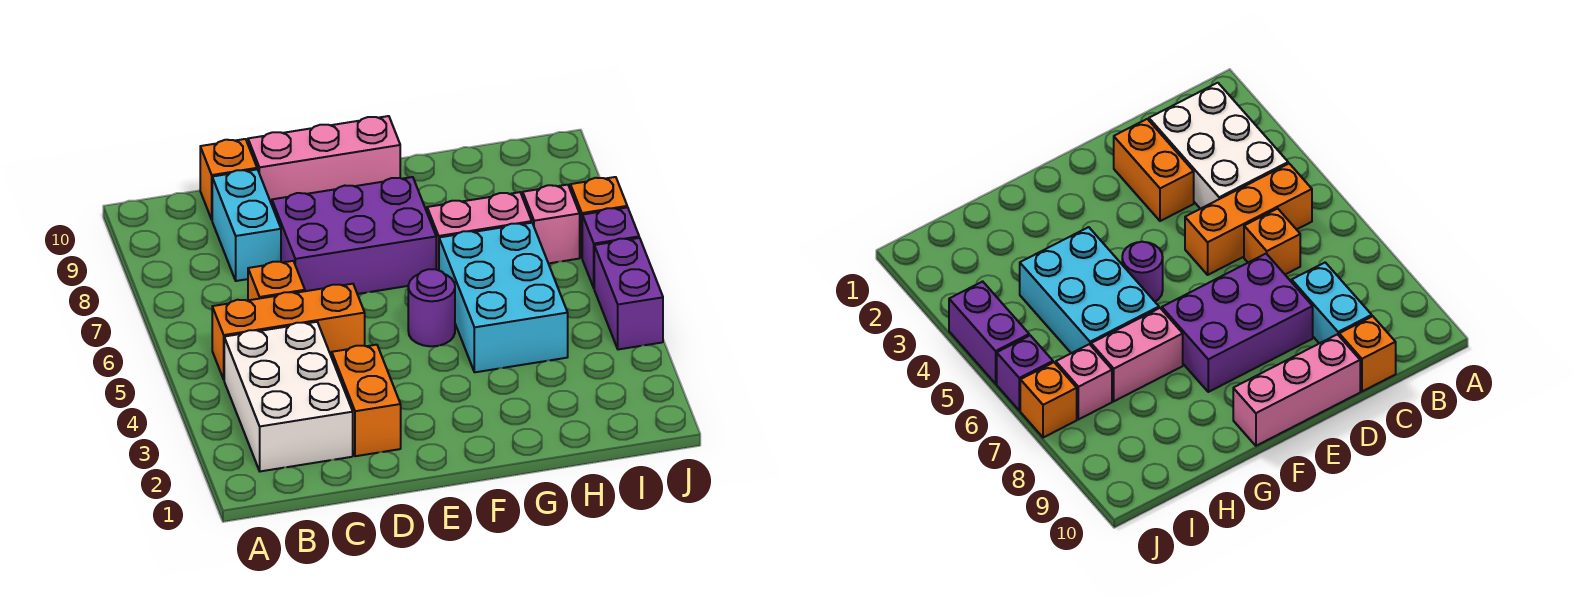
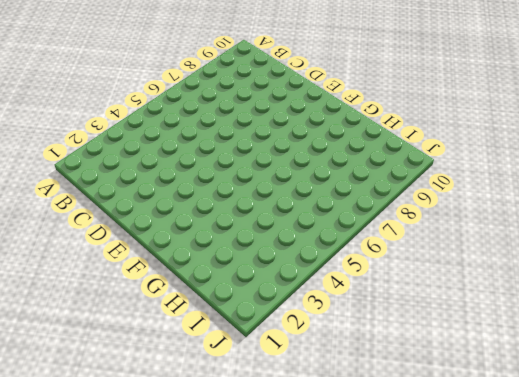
none -> white 2x3 brick [224,322,353,471]
none -> orange 1x3 brick [212,284,365,379]
none -> orange 1x1 brick [248,261,305,300]

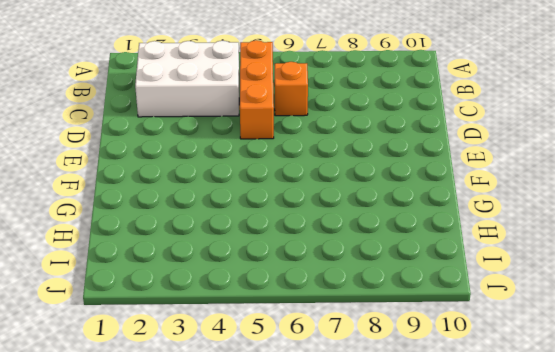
none -> cyan 1x2 brick [212,169,281,281]
none -> orange 1x1 brick [200,139,257,219]
none -> orange 1x2 brick [332,345,401,456]

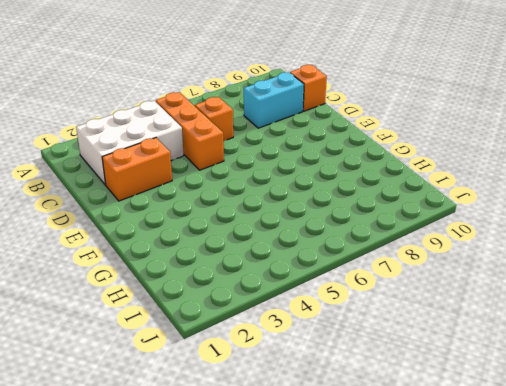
none -> purple 2x3 brick [272,177,436,294]
none -> pink 1x3 brick [248,116,400,205]
none -> purple 1x1 round brick [408,269,455,346]

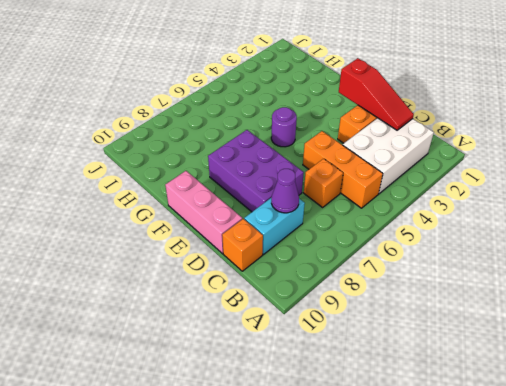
red 1x3 slope [339,58,414,130] -> none
purple 1x1 cone [271,169,299,213] -> none
none -> cyan 2x3 brick [439,223,568,372]
none -> pink 1x2 brick [427,192,532,270]
none -> pink 1x1 brick [523,185,580,263]

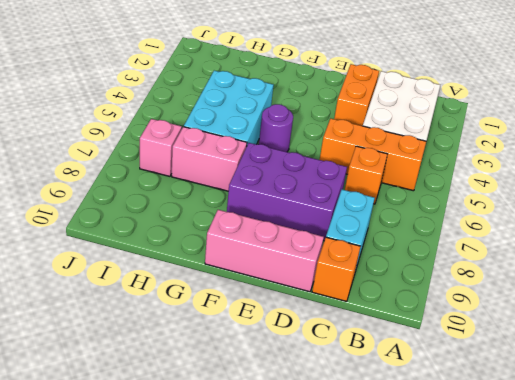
none -> purple 1x2 brick [594,238,663,349]
none -> purple 1x1 brick [582,207,639,288]
none -> orange 1x1 brick [570,177,627,257]

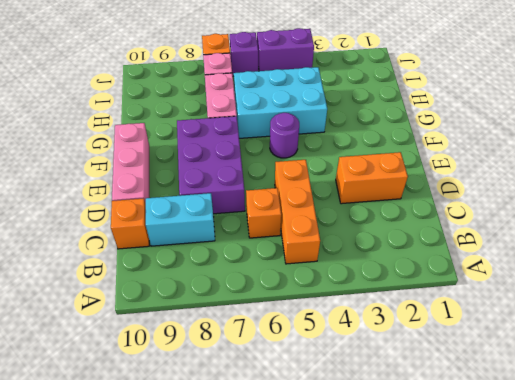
none -> white 2x3 brick [224,322,353,471]

